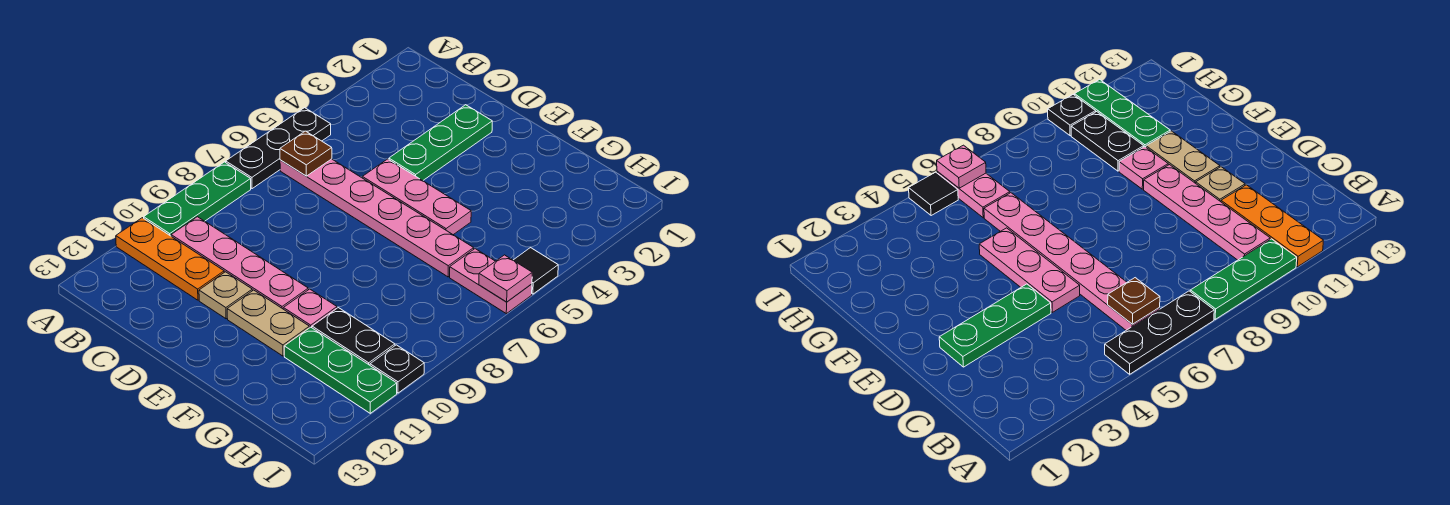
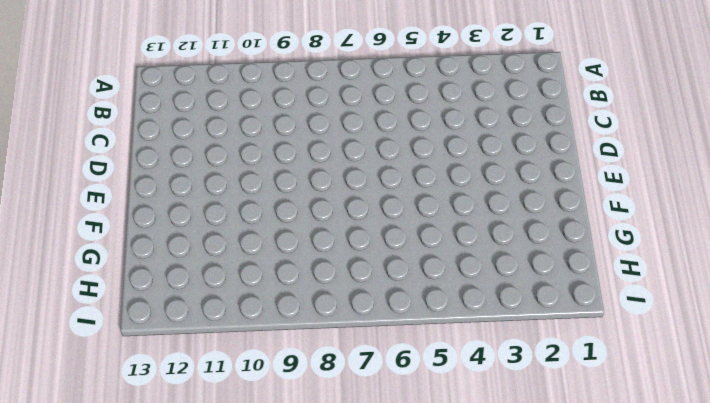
none -> black 1x3 plate [226,108,331,189]
none -> green 1x3 plate [144,162,251,236]
none -> orange 1x3 plate [116,218,224,300]

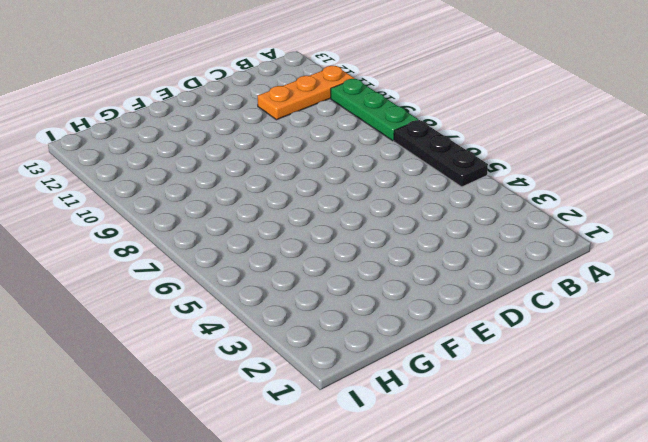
none -> pink 1x6 plate [280,159,474,277]
none -> pink 1x4 plate [171,217,308,309]
none -> green 1x3 plate [389,105,492,181]

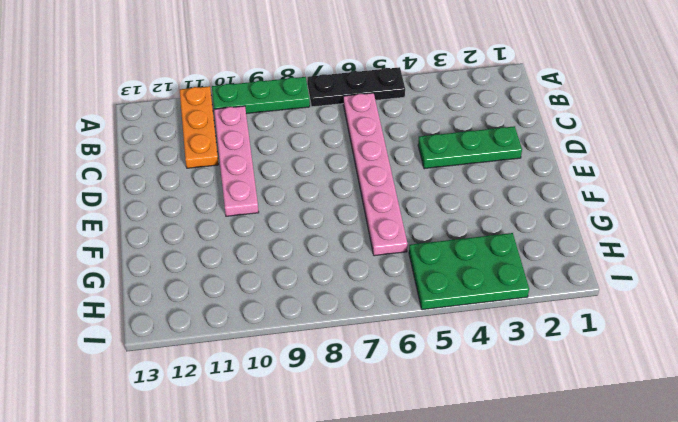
green 2x3 plate [409,233,529,310] -> black 1x1 tile [513,248,558,294]
none -> pink 1x3 plate [362,159,471,235]
none -> tan 1x1 plate [199,272,252,319]
none -> tan 1x2 plate [227,290,309,356]

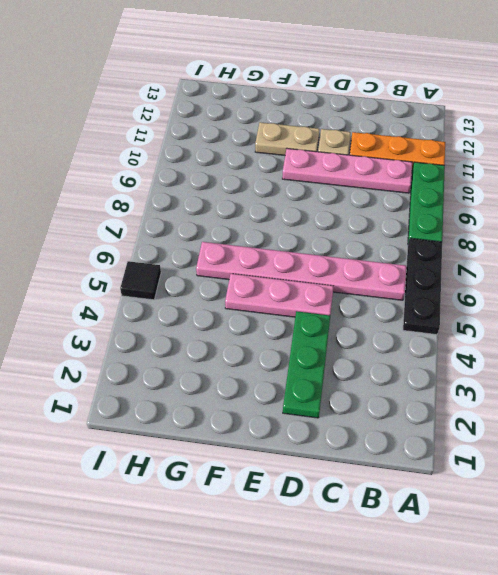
none -> pink 1x1 plate [283,289,337,328]
none -> black 1x2 plate [312,308,395,365]
none -> green 1x3 plate [284,327,397,413]

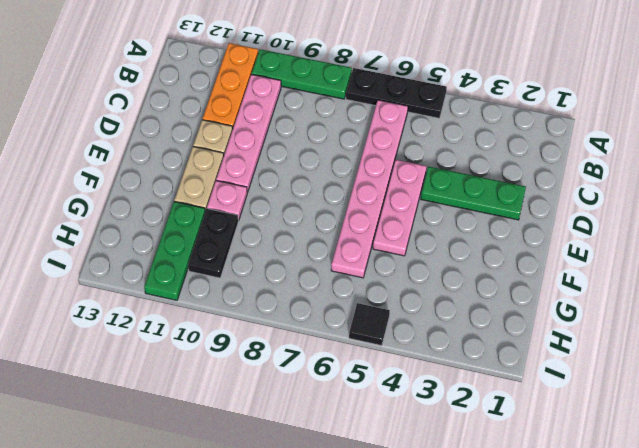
none -> pink 1x2 plate [450,249,532,314]
none -> black 1x1 plate [370,345,424,393]
none -> brown 1x1 plate [280,131,332,176]

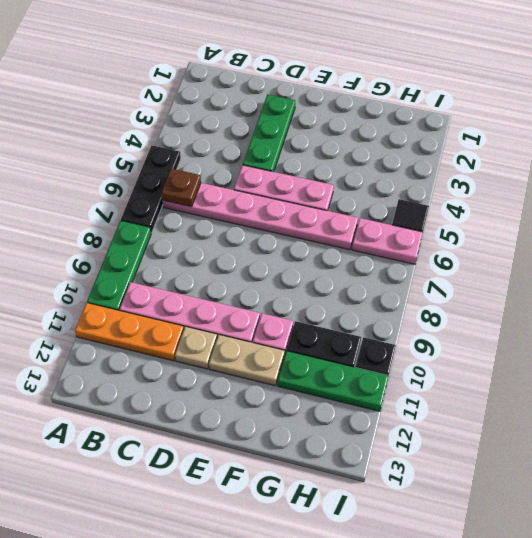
none -> pink 1x1 plate [479,255,532,302]

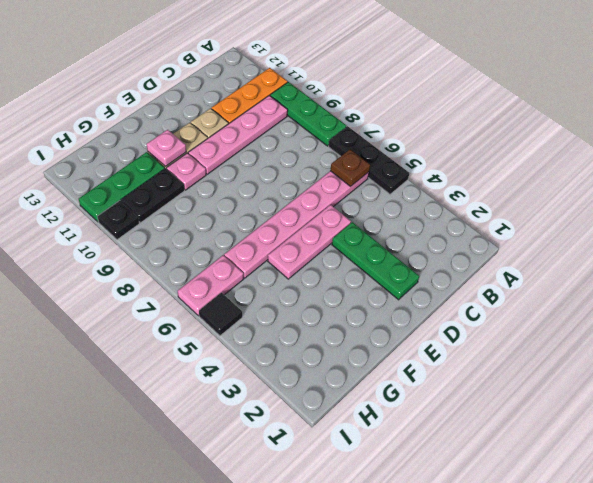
pink 1x1 plate [147,130,186,166] -> pink 1x1 plate moved to [479,255,532,302]

